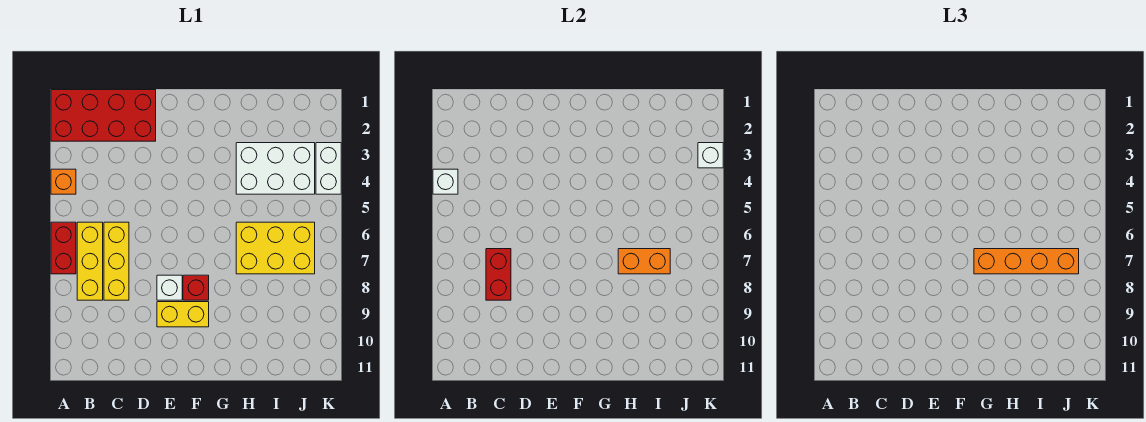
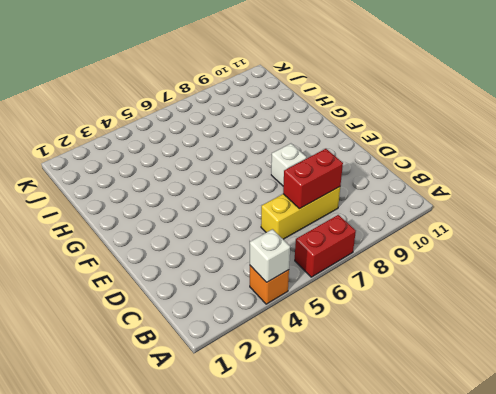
none -> red 2x4 brick [51,90,156,141]
none -> yellow 1x3 brick [77,222,103,300]
none -> yellow 1x2 brick [157,302,209,327]

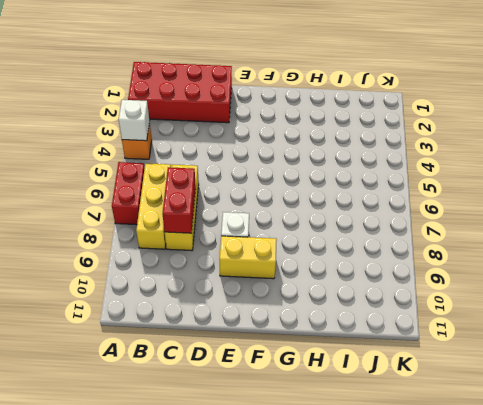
none -> red 1x1 brick [183,275,209,300]
none -> white 2x3 brick [236,143,315,194]
none -> yellow 2x3 brick [236,222,315,274]

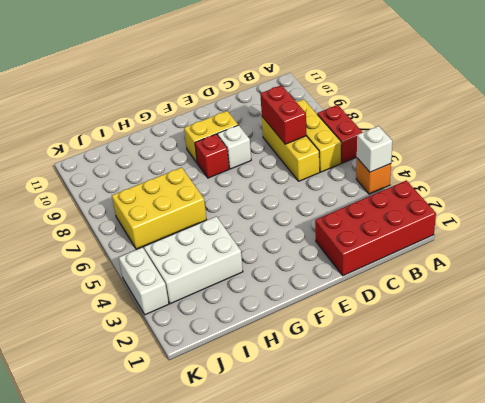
none -> orange 1x2 brick [618,249,670,274]
none -> white 1x1 brick [698,143,723,168]
none -> orange 1x4 brick [974,249,1079,274]

